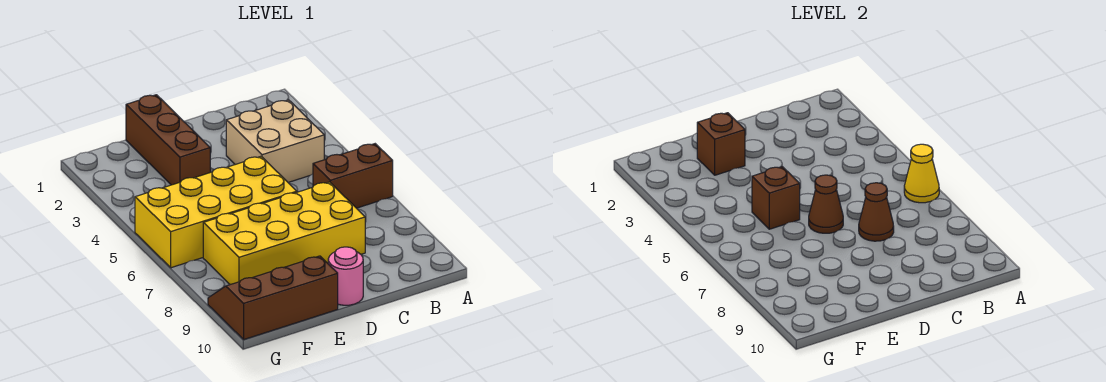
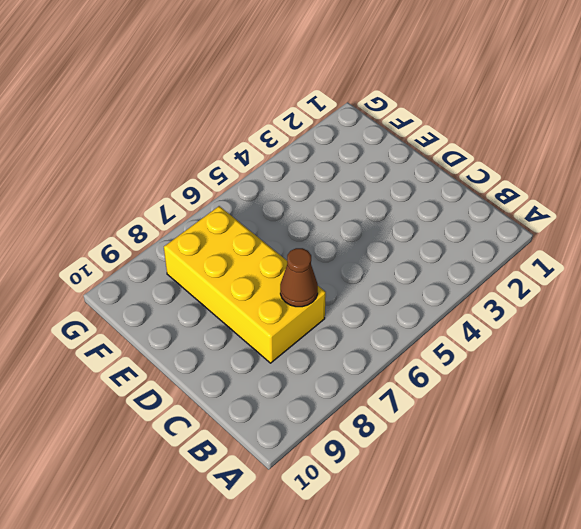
none -> brown 1x2 brick [313,144,393,208]
none -> tan 2x2 brick [226,100,324,182]
none -> yellow 2x4 brick [135,156,297,268]

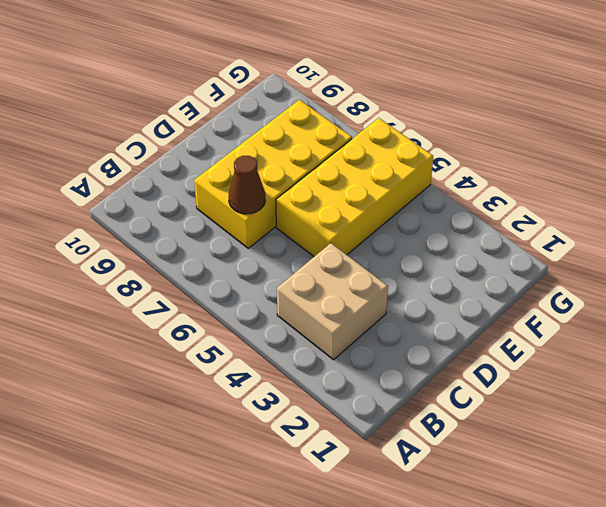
none -> brown 1x2 brick [313,144,393,208]
none -> pink 1x1 round brick [328,247,363,305]
none -> brown 1x3 brick [126,95,210,185]

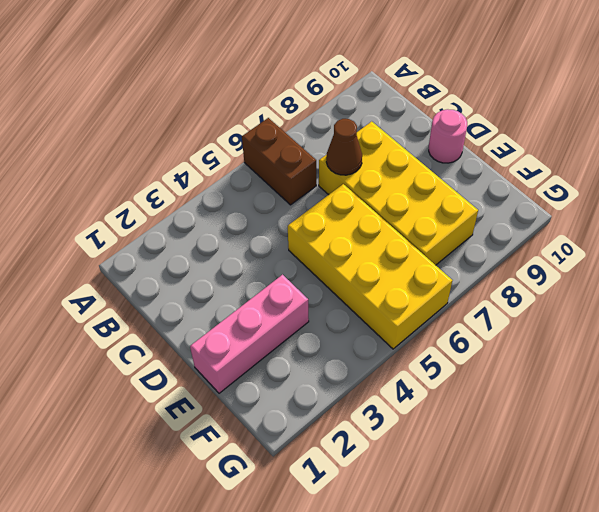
pink 1x3 brick [190,275,309,393] -> brown 1x3 brick [126,95,210,185]
none -> tan 2x2 brick [226,100,324,182]
none -> brown 2x3 slope [208,256,338,339]
none -> yellow 1x1 cone [904,144,939,203]

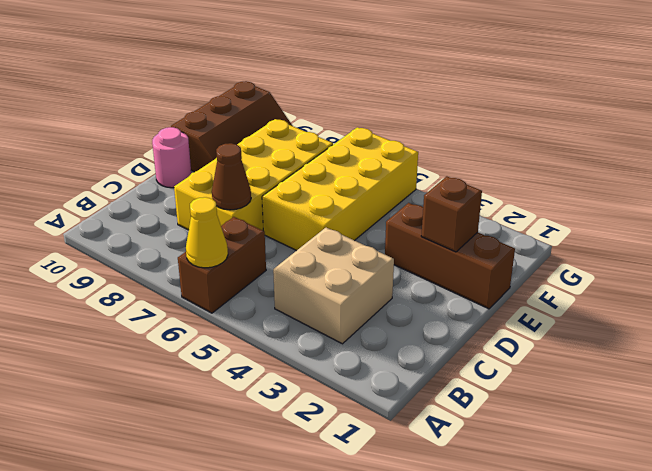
none -> brown 1x1 cone [809,175,843,233]
none -> brown 1x1 brick [752,167,800,229]

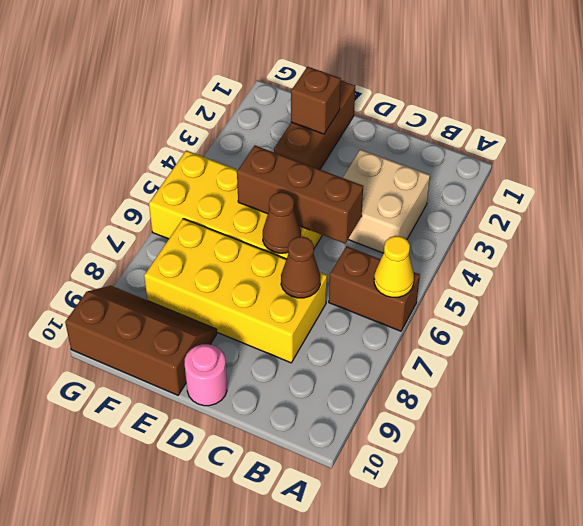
brown 1x3 brick [237,145,363,243] -> brown 1x1 brick [752,167,800,229]

